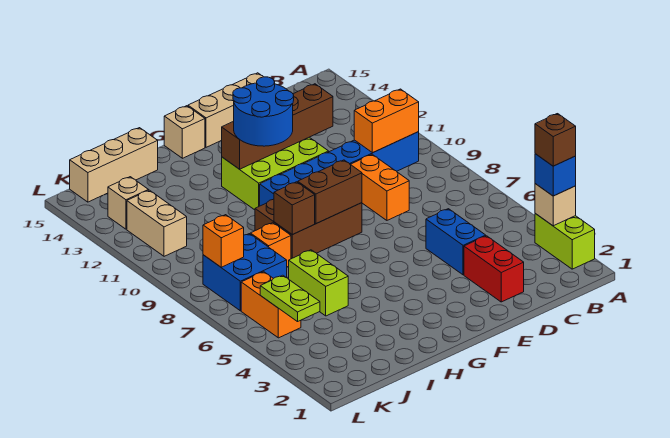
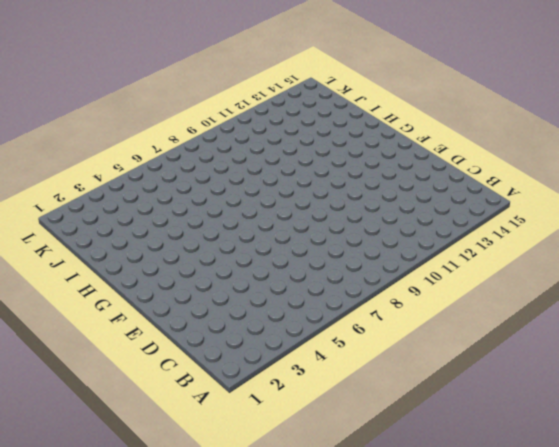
none -> lime 1x2 brick [535,214,595,269]
none -> blue 1x6 brick [260,132,419,206]
none -> red 1x2 brick [464,236,524,302]

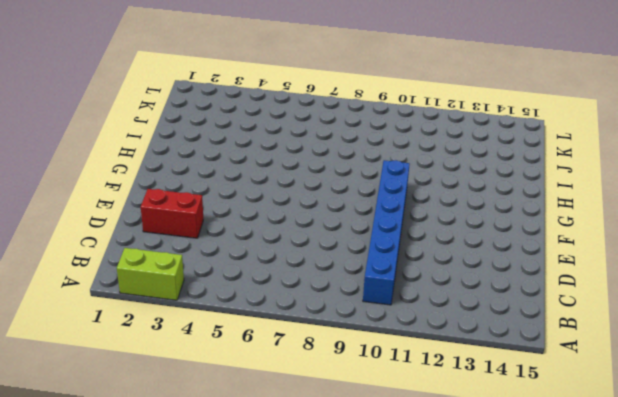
none -> blue 1x2 brick [426,209,486,275]
none -> orange 1x2 brick [350,154,409,220]
none -> tan 1x3 brick [188,73,263,147]

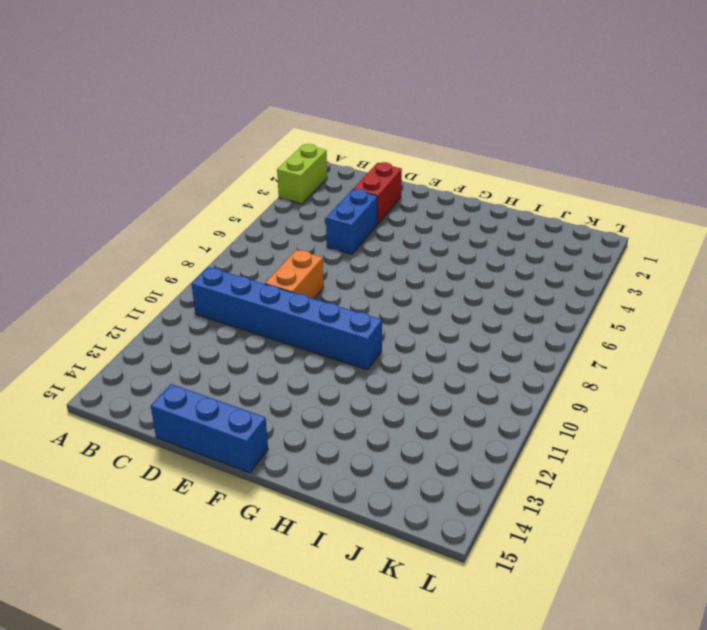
blue 1x3 brick [151,384,268,473] -> tan 1x3 brick [188,73,263,147]
none -> lime 2x3 brick [222,137,329,210]
none -> brown 2x3 brick [255,199,362,259]
none -> tan 1x1 brick [164,106,205,158]

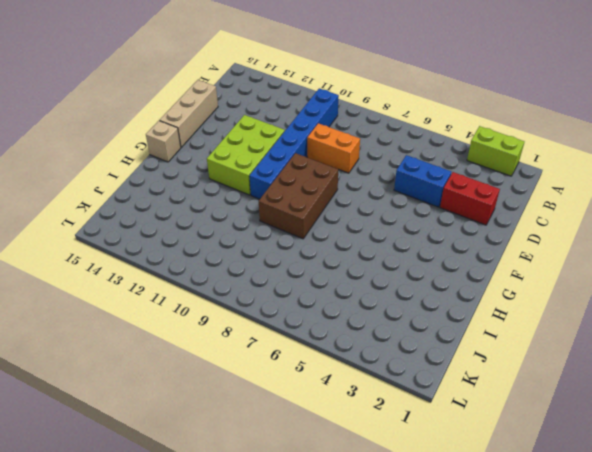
none -> lime 1x2 brick [289,250,348,316]
none -> orange 1x1 brick [250,223,291,267]
none -> tan 1x3 brick [70,128,158,202]

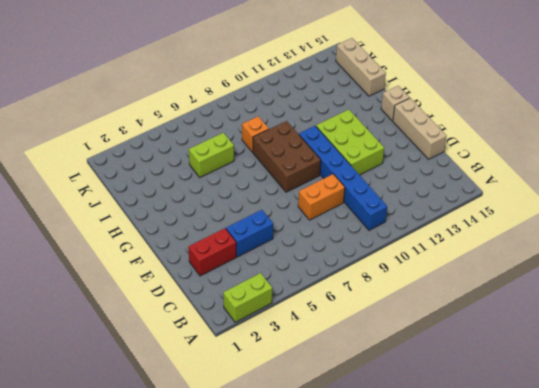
none -> blue 2x2 brick [203,234,287,311]
none -> orange 1x2 brick [241,272,301,338]
none -> tan 1x2 brick [127,190,187,256]

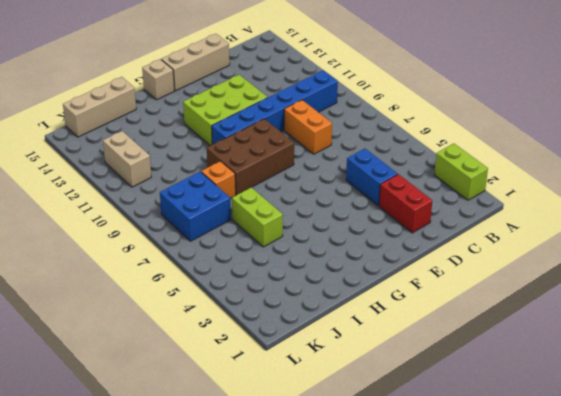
none -> orange 1x2 brick [241,272,301,338]
none -> tan 1x1 brick [108,177,149,229]
none -> tan 1x1 brick [535,184,576,226]

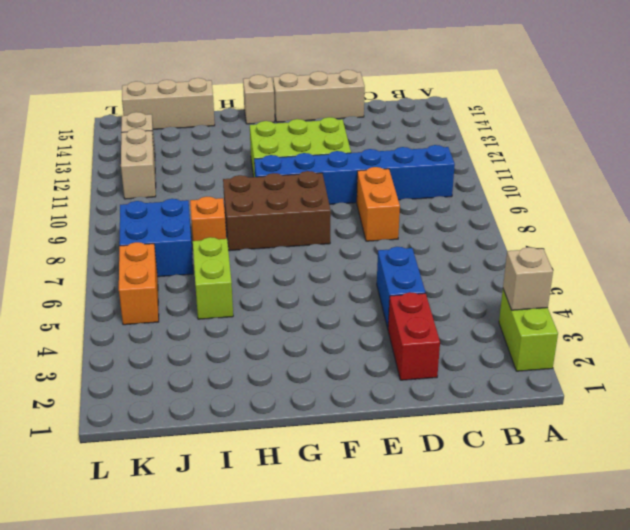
none -> orange 1x2 brick [354,89,419,153]
none -> brown 1x4 brick [221,84,333,169]
none -> brown 1x2 brick [298,160,362,224]

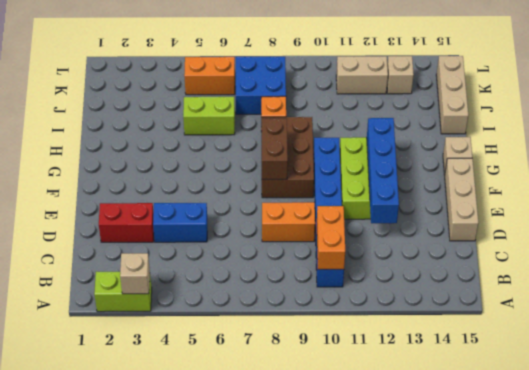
blue 1x4 brick [367,118,399,223] -> brown 1x4 brick [221,84,333,169]
none -> brown 1x1 brick [274,182,315,235]
none -> lime 1x2 plate [260,275,320,322]
none -> orange 1x1 brick [203,215,244,267]

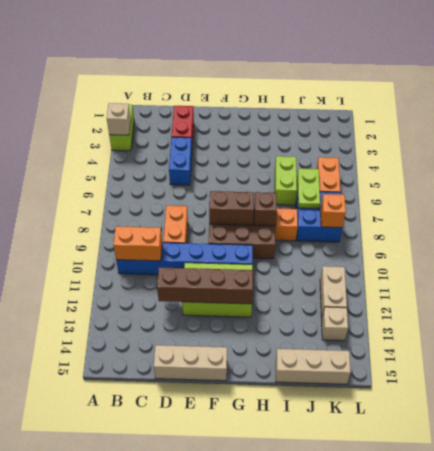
lime 1x2 plate [298,169,320,209] -> lime 1x2 plate moved to [260,275,320,322]
none -> tan 1x1 brick [164,106,205,158]
none -> blue 1x1 brick [535,154,576,196]
none -> blue 2x2 round brick [233,77,294,146]

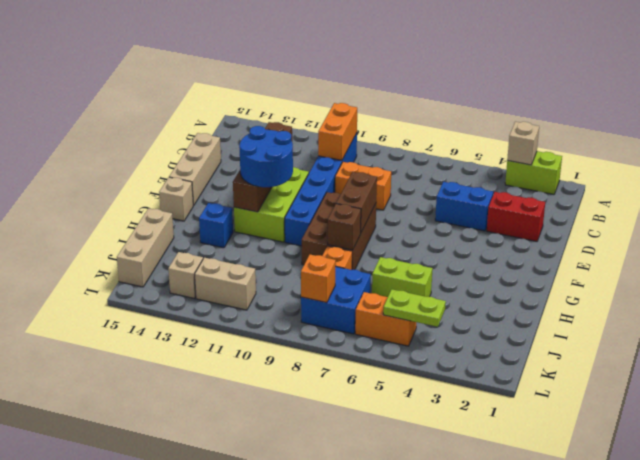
blue 1x1 brick [199,203,233,248] -> blue 1x1 brick moved to [535,154,576,196]
none -> brown 1x1 brick [535,114,576,166]

